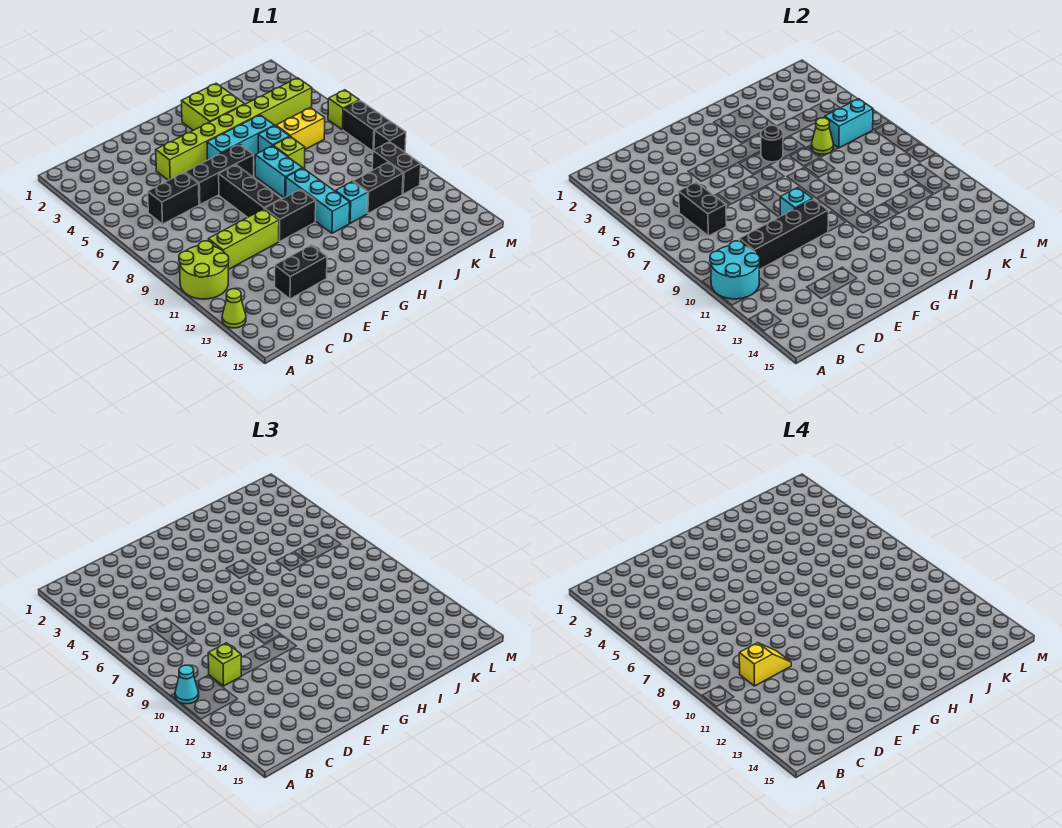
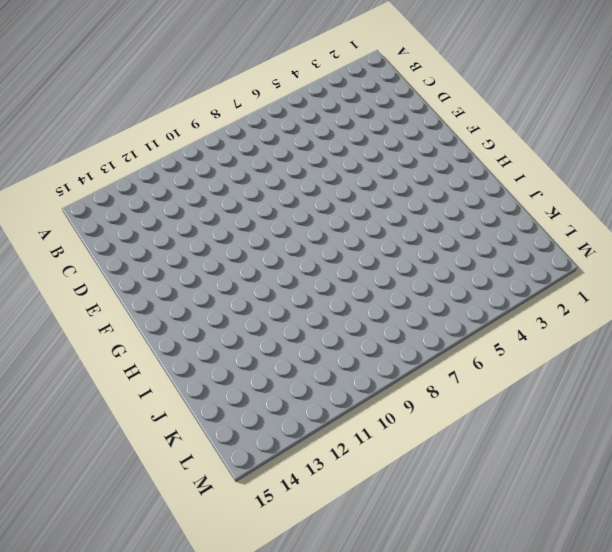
none -> lime 2x2 round brick [179,241,229,299]
none -> lime 1x1 cone [222,289,246,328]
none -> black 1x2 brick [148,172,199,224]
none -> lime 1x3 brick [208,209,279,270]

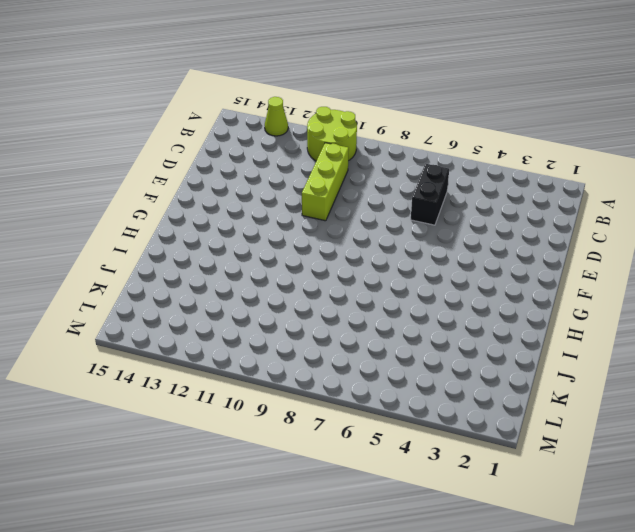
none -> black 1x2 brick [275,245,327,299]
none -> lime 1x8 brick [156,78,312,180]
none -> black 1x3 brick [185,144,254,204]
none -> black 1x3 brick [219,165,281,217]

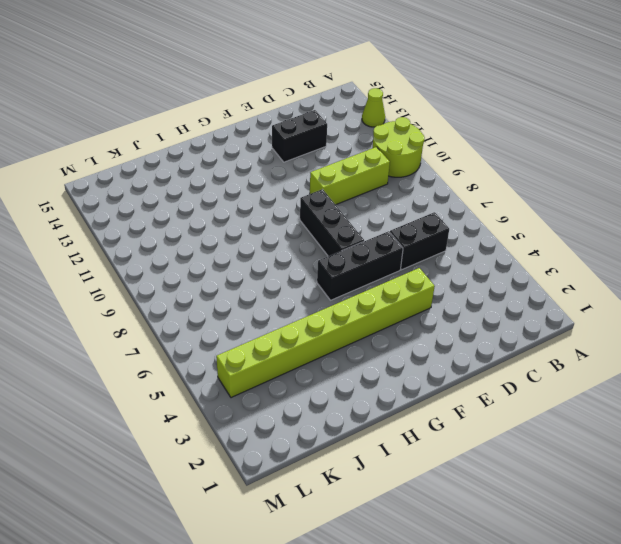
none -> black 1x2 brick [265,189,316,241]
none -> cyan 1x3 brick [207,115,274,160]
none -> lime 2x2 brick [182,83,245,130]
none -> cyan 1x2 brick [255,146,302,198]

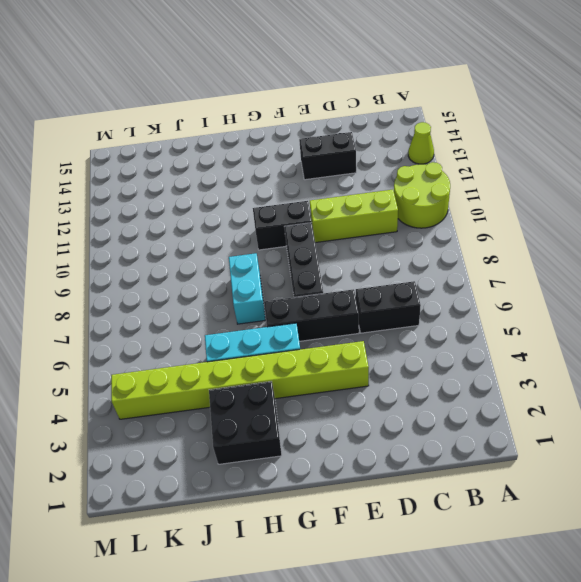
black 2x2 brick [209,381,282,464] -> lime 2x2 brick [182,83,245,130]
none -> cyan 1x3 brick [286,168,350,233]
none -> cyan 1x1 brick [258,126,290,153]
none -> lime 1x1 brick [273,137,305,169]
none -> cyan 1x1 brick [335,181,368,223]

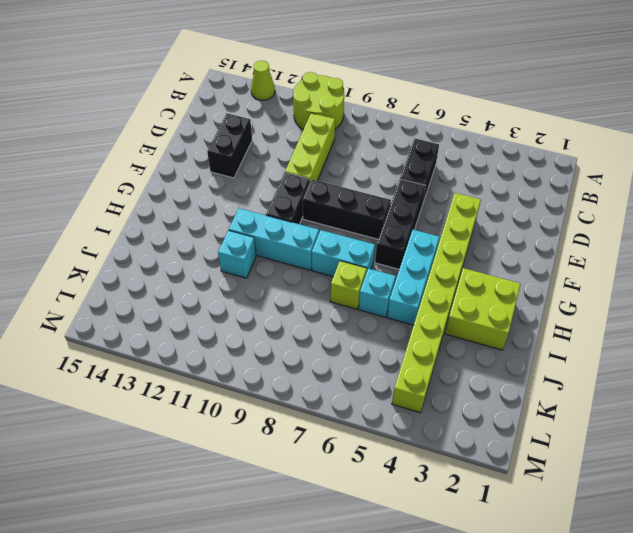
none -> yellow 1x2 brick [276,108,325,149]
none -> black 1x2 brick [353,162,403,214]
none -> black 1x2 brick [372,142,421,194]
none -> lime 1x1 brick [328,90,359,130]

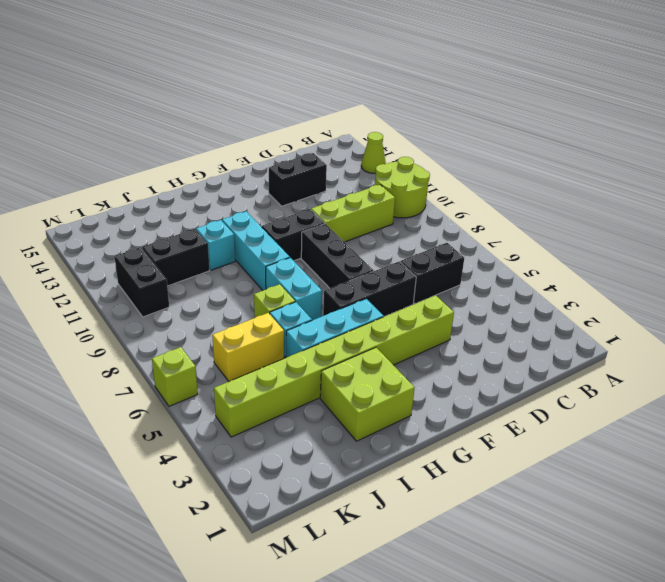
none -> black 1x2 brick [343,100,390,151]
none -> black 1x1 brick [374,122,406,152]
none -> cyan 2x2 round brick [710,241,760,299]
none -> black 1x2 brick [679,182,726,236]

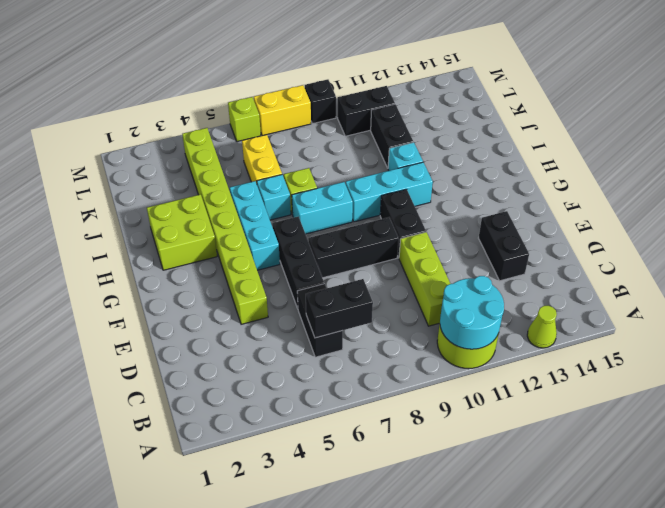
yellow 1x2 brick [254,85,311,136] -> black 1x2 brick [343,100,390,151]
none -> black 1x4 brick [739,199,828,270]
none -> cyan 1x1 brick [780,187,812,216]
none -> black 1x1 round brick [761,125,783,162]
none -> lime 1x1 cone [811,118,833,154]

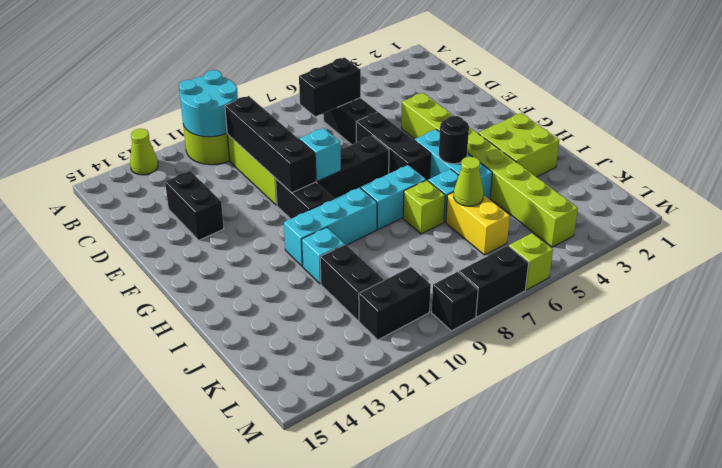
none -> cyan 1x2 brick [825,99,873,148]
none -> cyan 1x1 cone [175,665,199,704]
none -> lime 1x1 brick [208,643,241,686]
none -> yellow 1x2 slope [739,643,791,686]

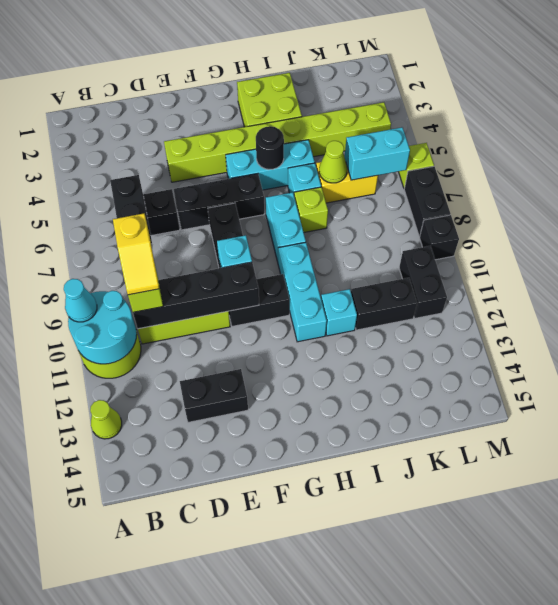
yellow 1x2 slope [113,213,159,295] -> yellow 1x2 slope turned to [739,643,791,686]

